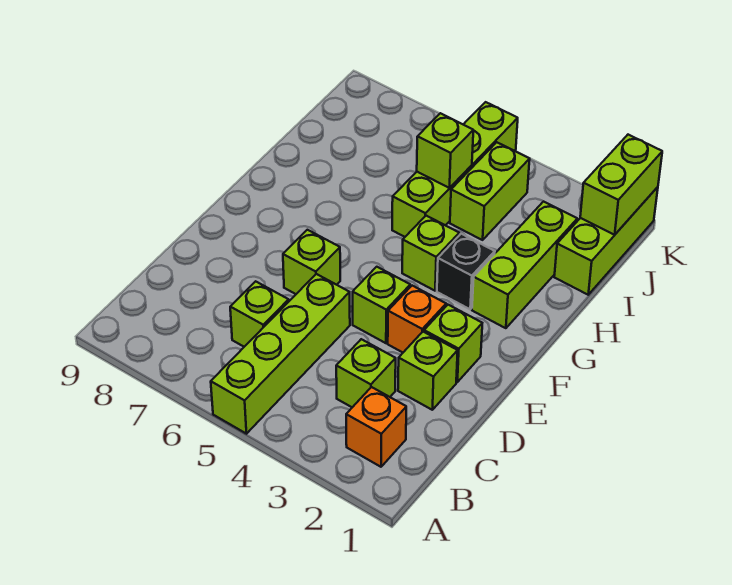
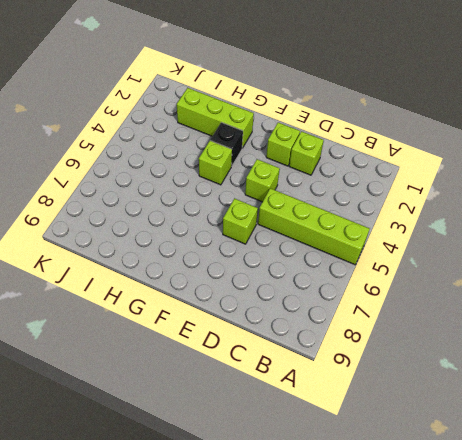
none -> orange 1x1 brick [346,387,406,467]
none -> lime 1x1 brick [336,339,396,407]
none -> lime 1x1 brick [230,281,289,347]

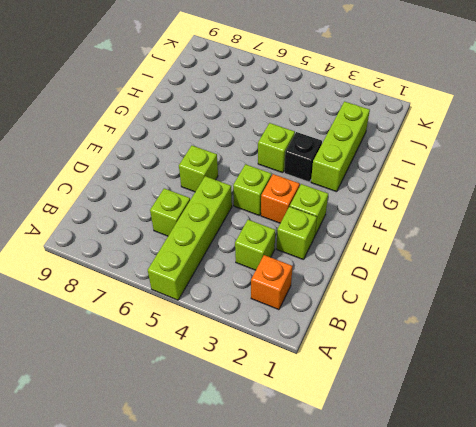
none -> lime 1x4 brick [392,102,518,237]
none -> lime 1x3 brick [554,187,658,295]
none -> lime 1x2 brick [450,142,530,240]

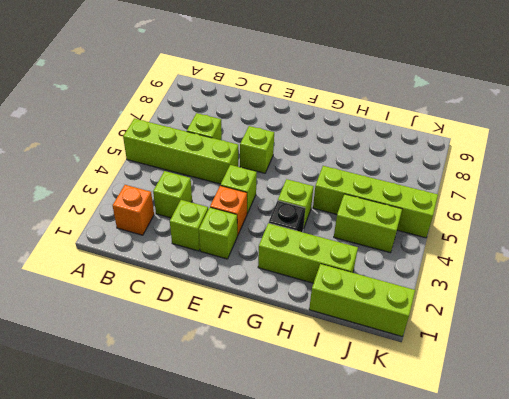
none -> lime 1x1 brick [417,113,473,188]
none -> lime 1x2 brick [580,135,662,235]

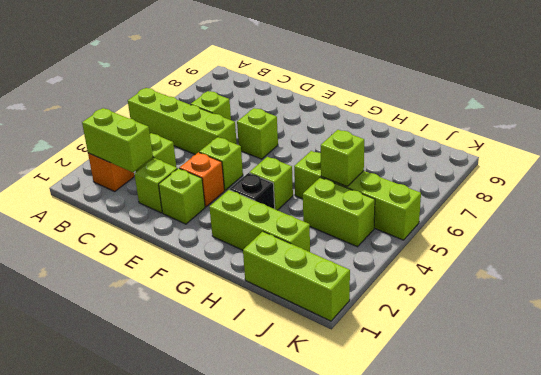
lime 1x2 brick [82,108,153,172] -> lime 1x2 brick moved to [580,135,662,235]

